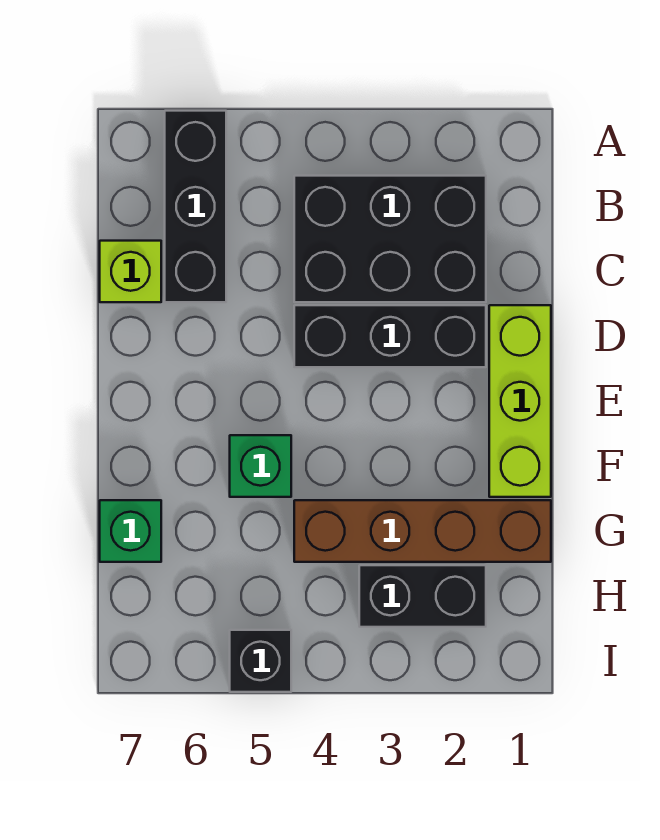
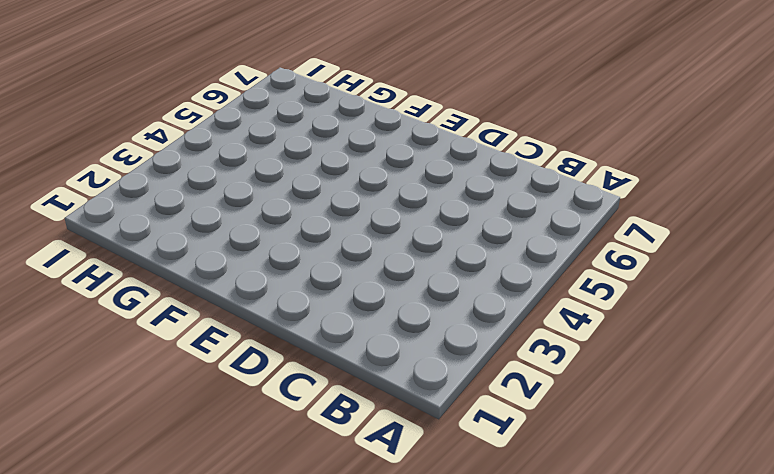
none -> black 1x3 brick [165,111,226,302]
none -> black 2x3 brick [294,176,486,302]

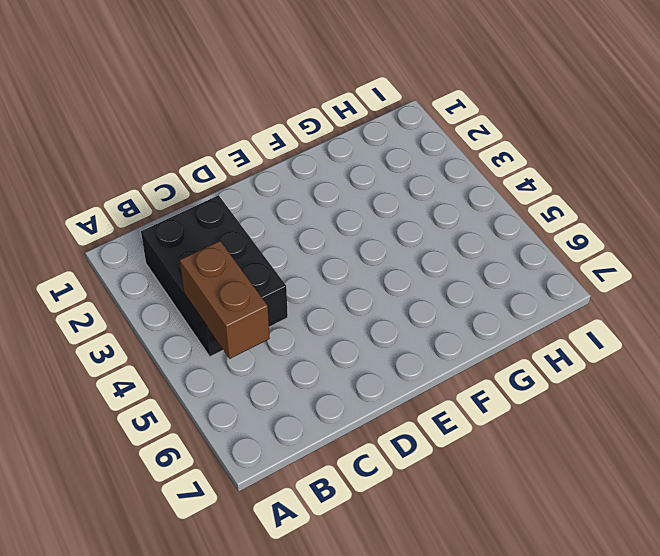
brown 1x2 brick [180,241,270,359] -> none
none -> black 1x3 brick [165,111,226,302]
none -> lime 1x1 brick [100,241,161,302]

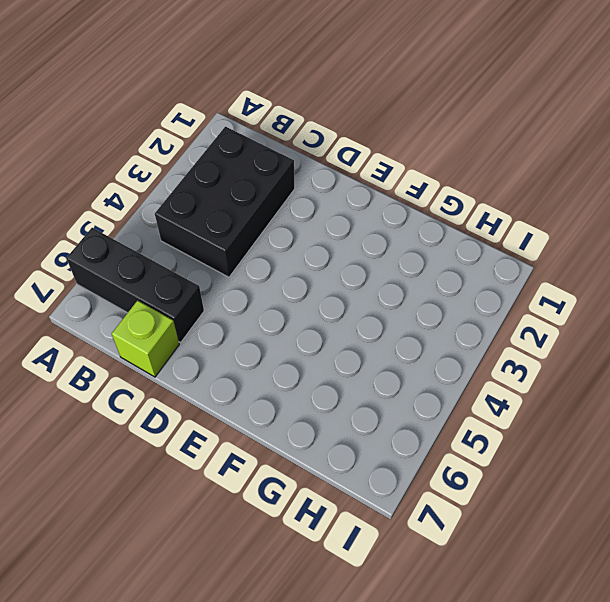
none -> lime 1x3 brick [489,305,551,497]
none -> black 1x3 brick [294,305,486,367]

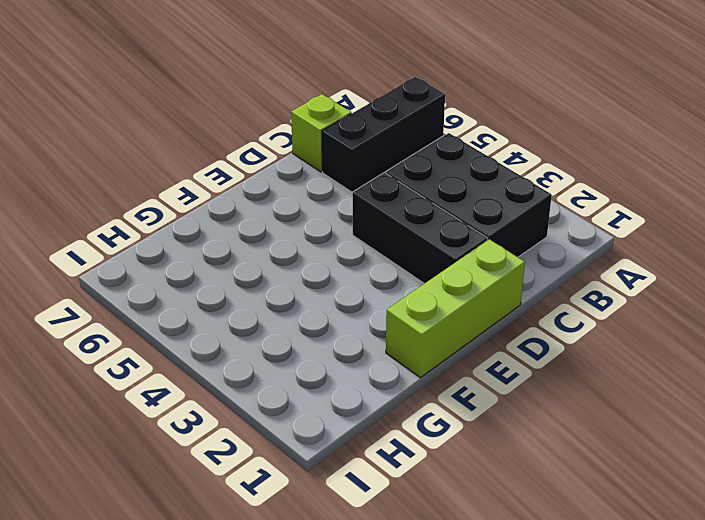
none -> green 1x1 brick [230,435,291,497]
none -> brown 1x4 brick [294,500,551,562]

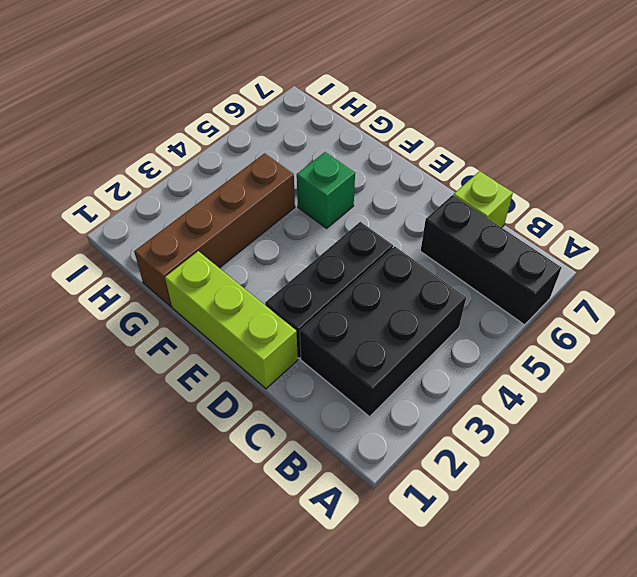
none -> green 1x1 brick [100,500,161,562]
none -> black 1x2 brick [359,565,486,627]

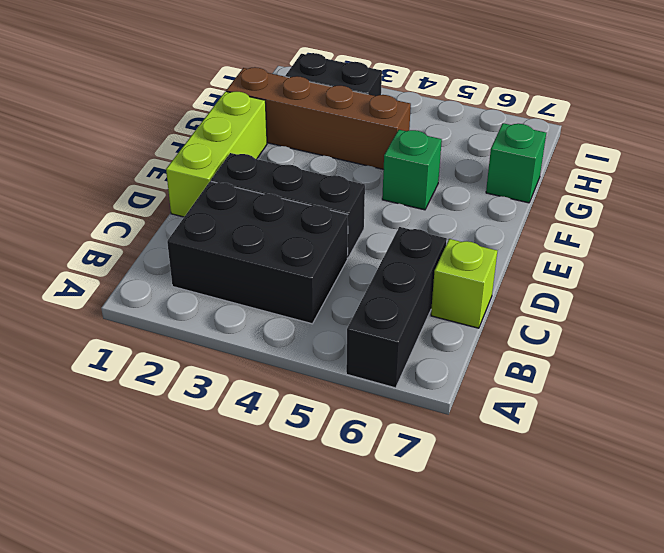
none -> black 1x1 brick [230,630,291,692]

